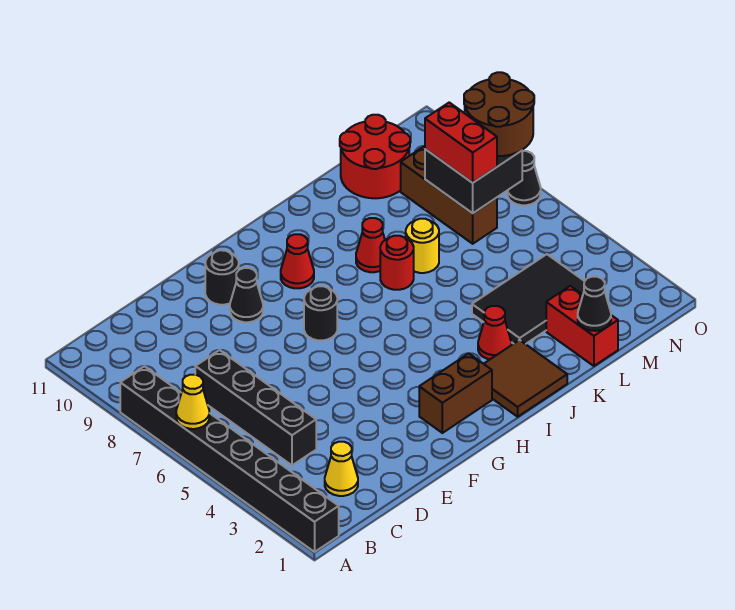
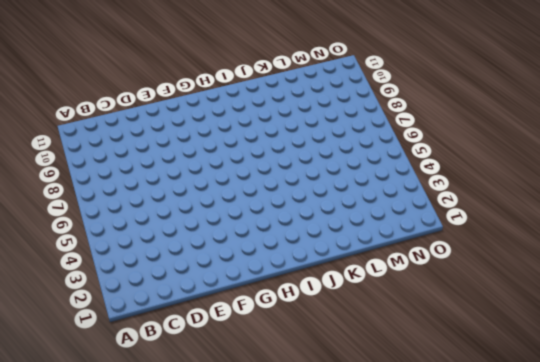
none -> black 1x8 brick [120,366,339,552]
none -> yellow 1x1 cone [325,442,358,496]
none -> black 1x4 brick [195,350,316,465]

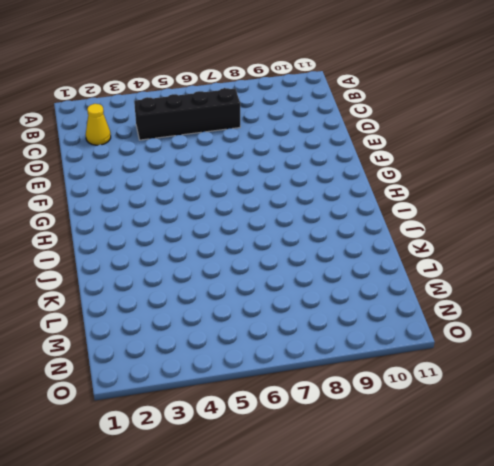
none -> black 1x8 brick [120,366,339,552]
none -> black 1x1 cone [230,268,263,322]
none -> black 1x1 round brick [205,250,239,305]

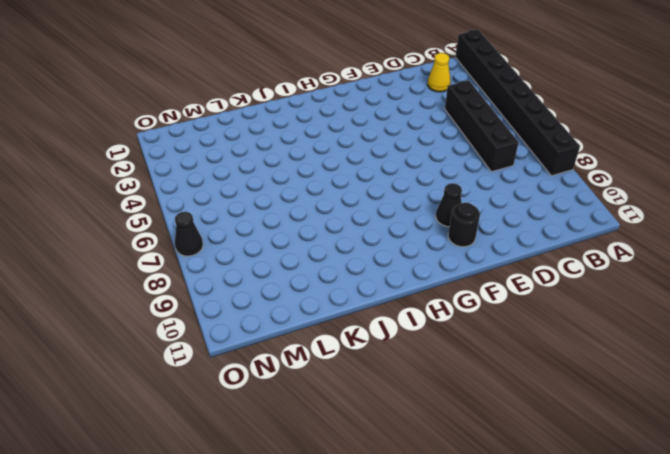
none -> brown 1x2 brick [419,353,492,433]
none -> black 1x1 round brick [304,286,337,340]
none -> red 1x1 cone [281,234,314,288]

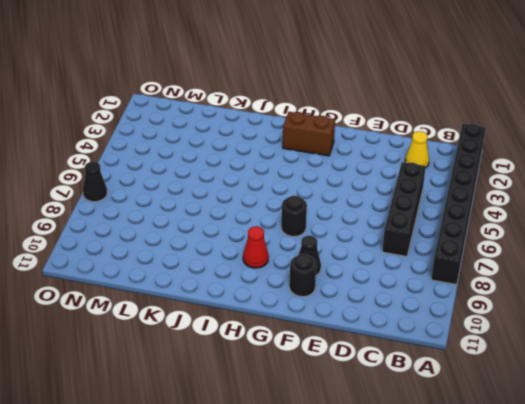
none -> brown 2x2 tile [484,340,567,417]
none -> red 1x1 cone [478,306,511,359]
none -> red 1x1 round brick [380,236,414,290]

